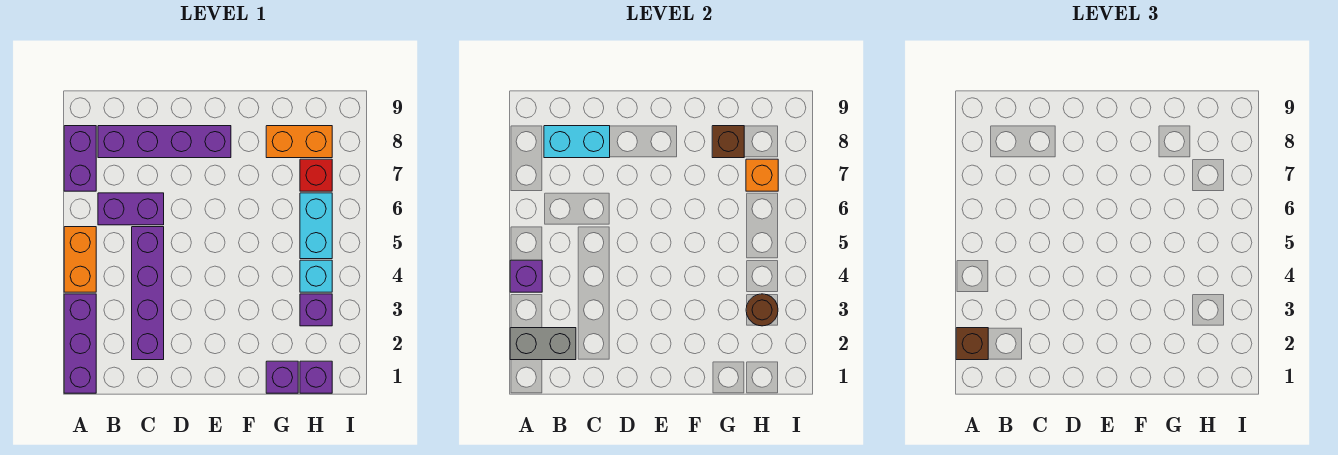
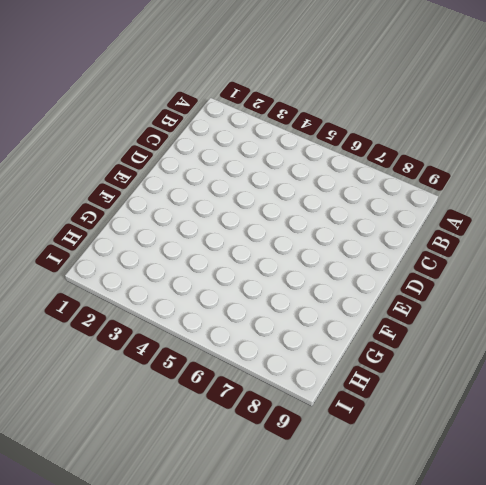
none -> purple 1x3 brick [64,294,96,393]
none -> orange 1x2 brick [64,227,96,292]
none -> purple 1x2 brick [64,126,96,191]

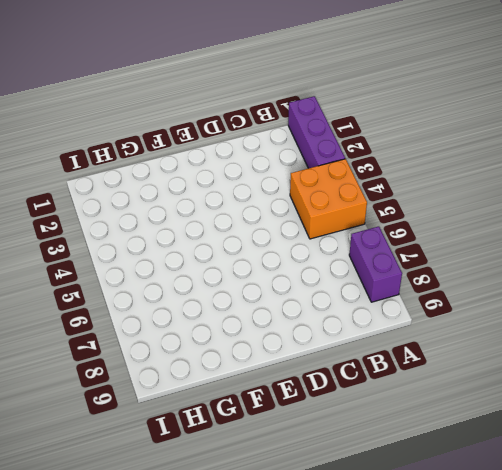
orange 2x2 brick [290,159,367,239] -> orange 1x2 brick [64,227,96,292]
none -> purple 1x2 brick [98,193,164,225]
none -> purple 1x4 brick [98,126,231,158]
none -> purple 1x4 brick [132,227,164,360]

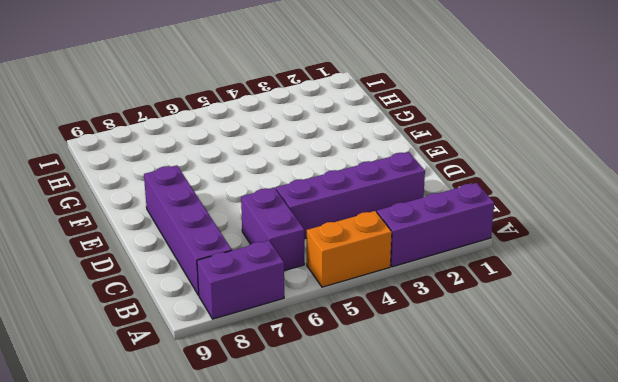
none -> purple 1x1 brick [266,361,298,393]
none -> orange 1x2 brick [266,126,332,158]
none -> purple 1x1 brick [300,361,332,393]

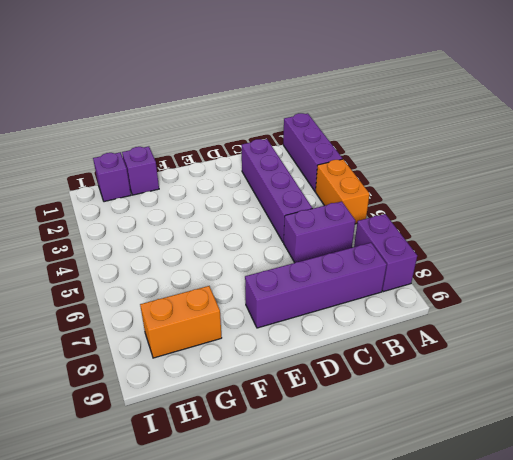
none -> purple 1x1 brick [300,294,332,326]
none -> cyan 1x1 brick [300,260,332,292]
none -> cyan 1x2 brick [300,193,332,259]

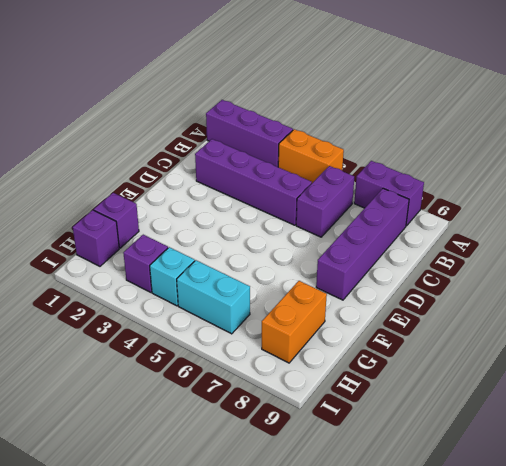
none -> red 1x1 brick [300,159,332,191]
none -> grey 1x2 brick [510,328,576,360]
none -> purple 1x1 brick [510,260,542,292]

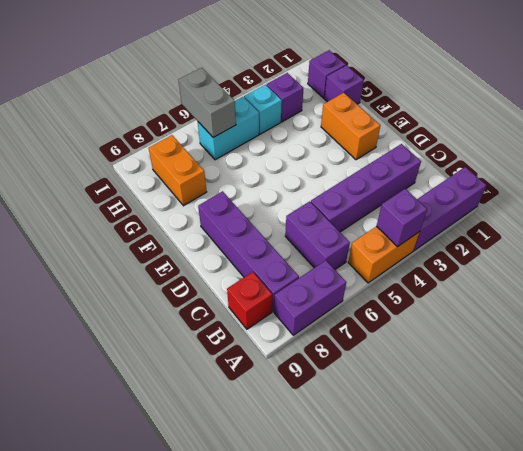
red 1x1 brick [227,272,272,329] -> red 1x1 brick moved to [300,159,332,191]
orange 1x2 brick [321,93,380,160] -> none
grey 1x2 brick [179,68,236,137] -> grey 1x2 brick moved to [510,328,576,360]
none -> cyan 1x2 brick [544,126,610,158]
none -> brown 1x1 brick [712,126,744,158]
none -> brown 1x1 round brick [746,294,778,326]

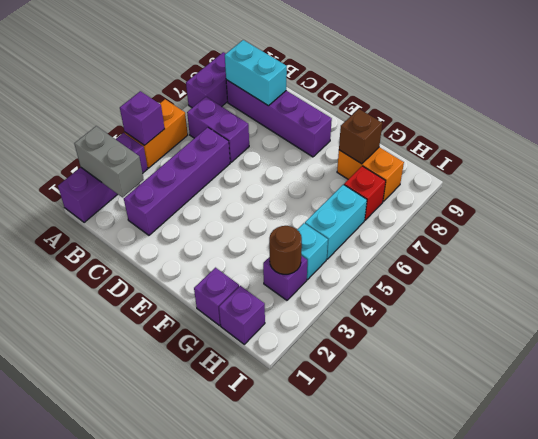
none -> orange 1x1 brick [746,159,778,191]
none -> brown 1x1 brick [956,328,988,360]

